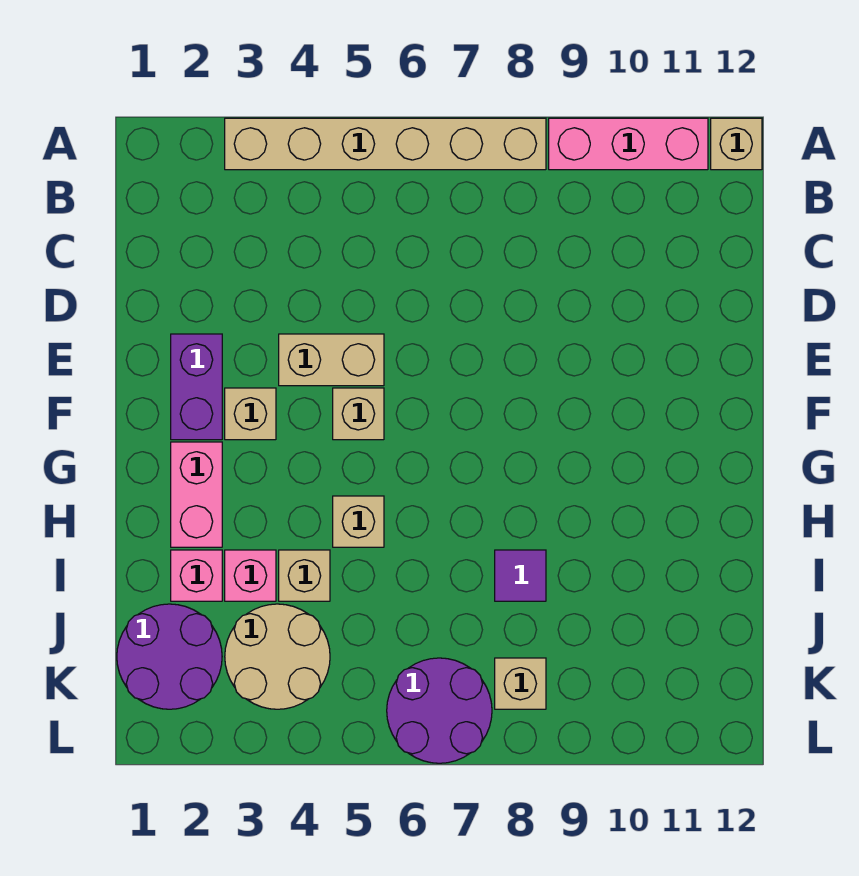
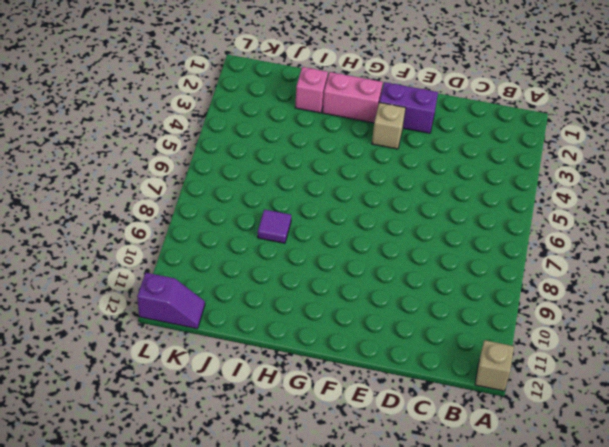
purple 1x2 slope [137,273,205,329] -> none
none -> tan 1x6 brick [225,118,546,170]
none -> pink 1x3 brick [549,118,708,170]
none -> tan 1x2 brick [279,334,384,386]

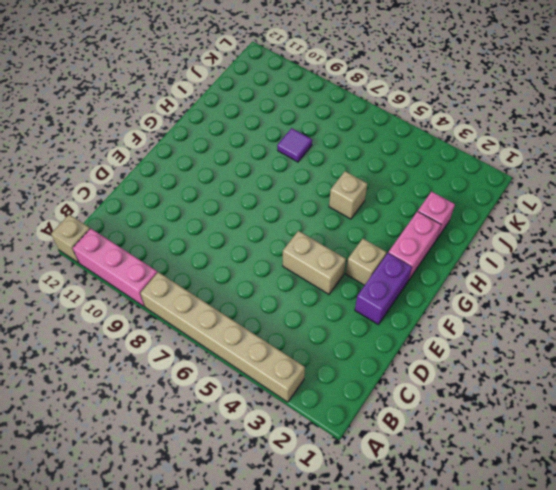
none -> tan 1x1 brick [333,388,384,440]
none -> pink 1x1 brick [225,550,276,601]
none -> tan 1x1 brick [279,550,330,601]

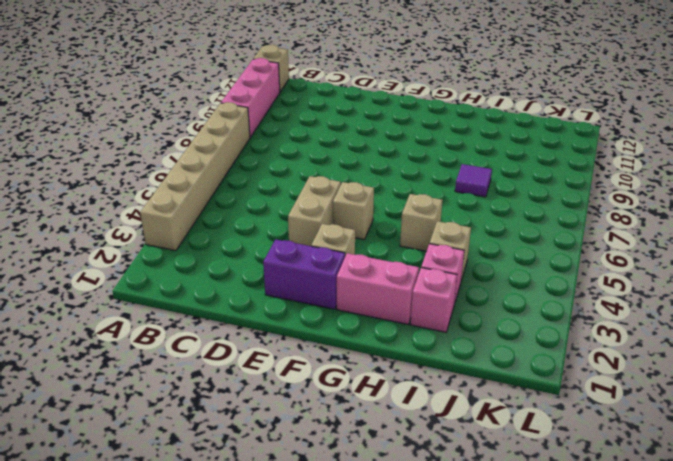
none -> purple 2x2 round brick [117,604,222,709]
none -> tan 2x2 round brick [225,604,330,709]
none -> purple 2x2 round brick [387,658,492,763]

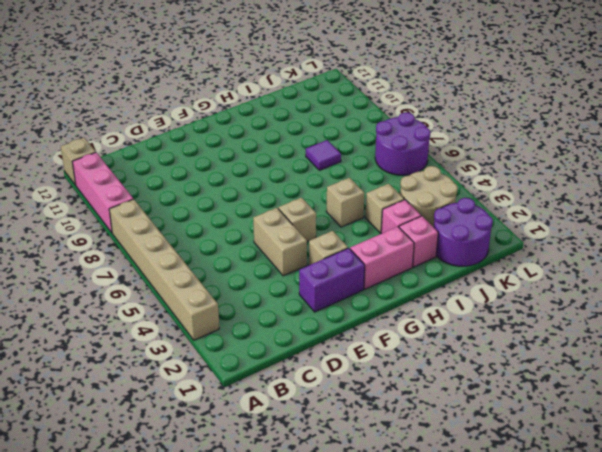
none -> tan 1x1 brick [495,658,546,709]

